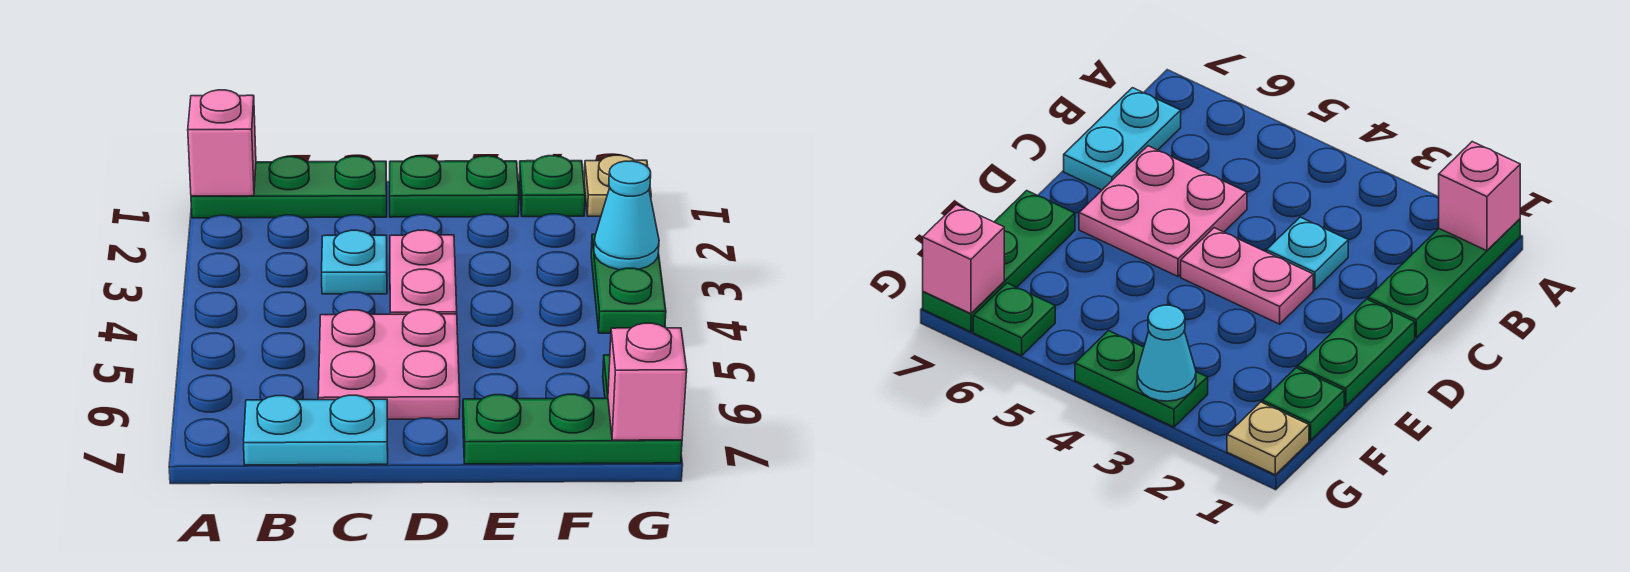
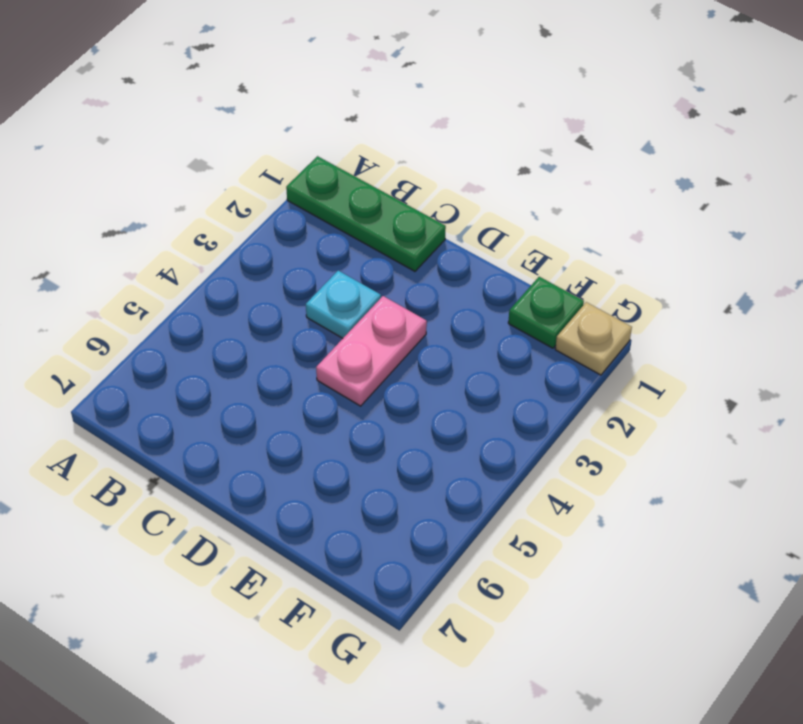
none -> cyan 1x2 plate [244,395,388,465]
none -> pink 2x2 plate [318,310,460,419]
none -> green 1x2 plate [390,156,519,217]

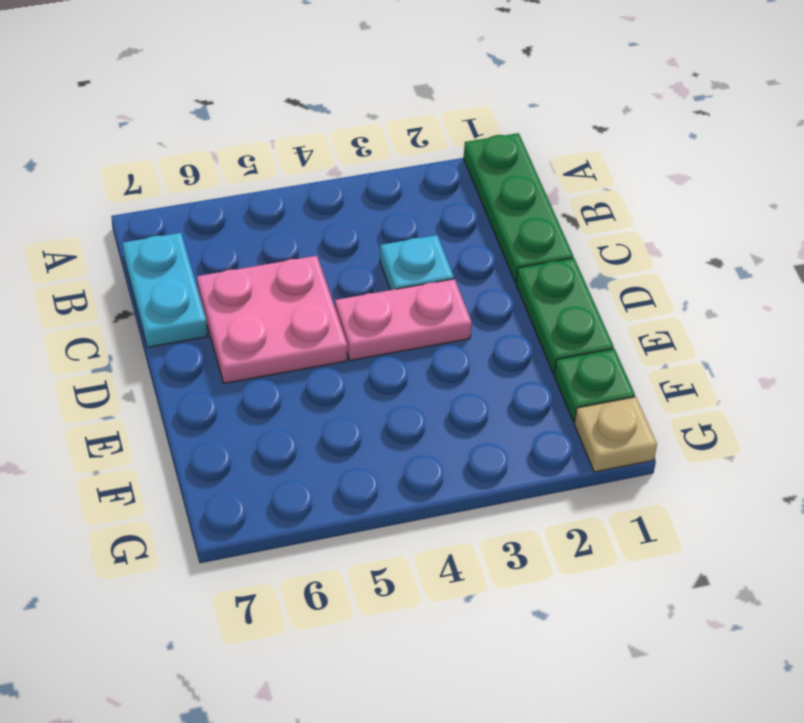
none -> green 1x3 plate [463,394,682,464]
none -> green 1x2 plate [591,234,666,333]
none -> green 1x1 plate [973,283,1055,356]

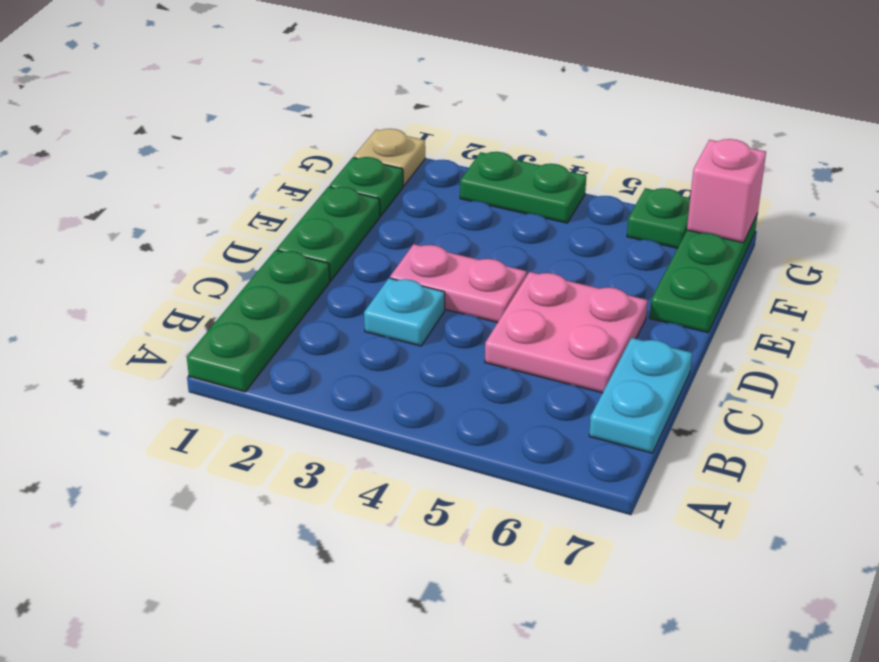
none -> pink 1x1 brick [188,90,256,196]
none -> cyan 1x1 cone [594,161,659,270]

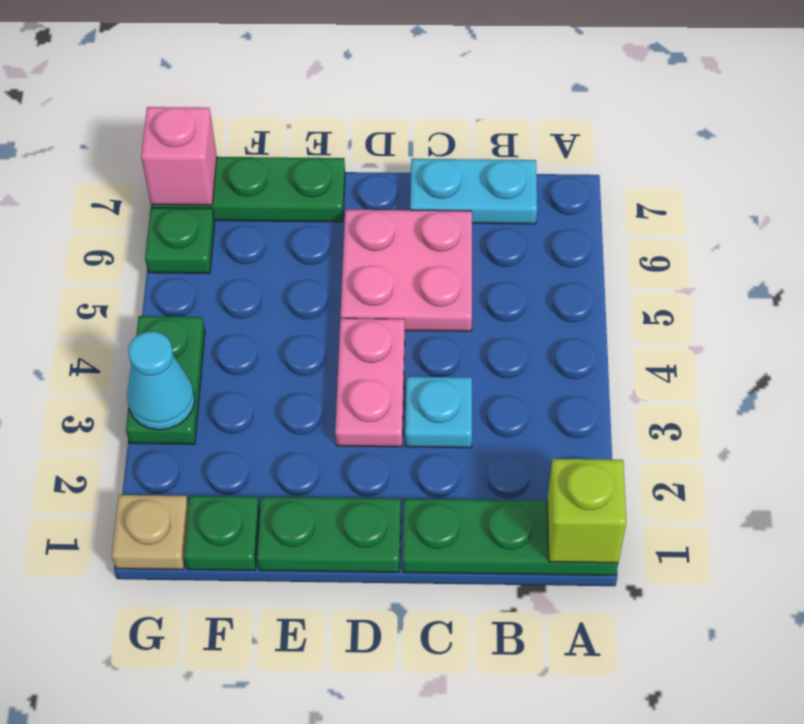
lime 1x1 brick [547,459,626,563] -> pink 1x1 brick [188,90,256,196]

